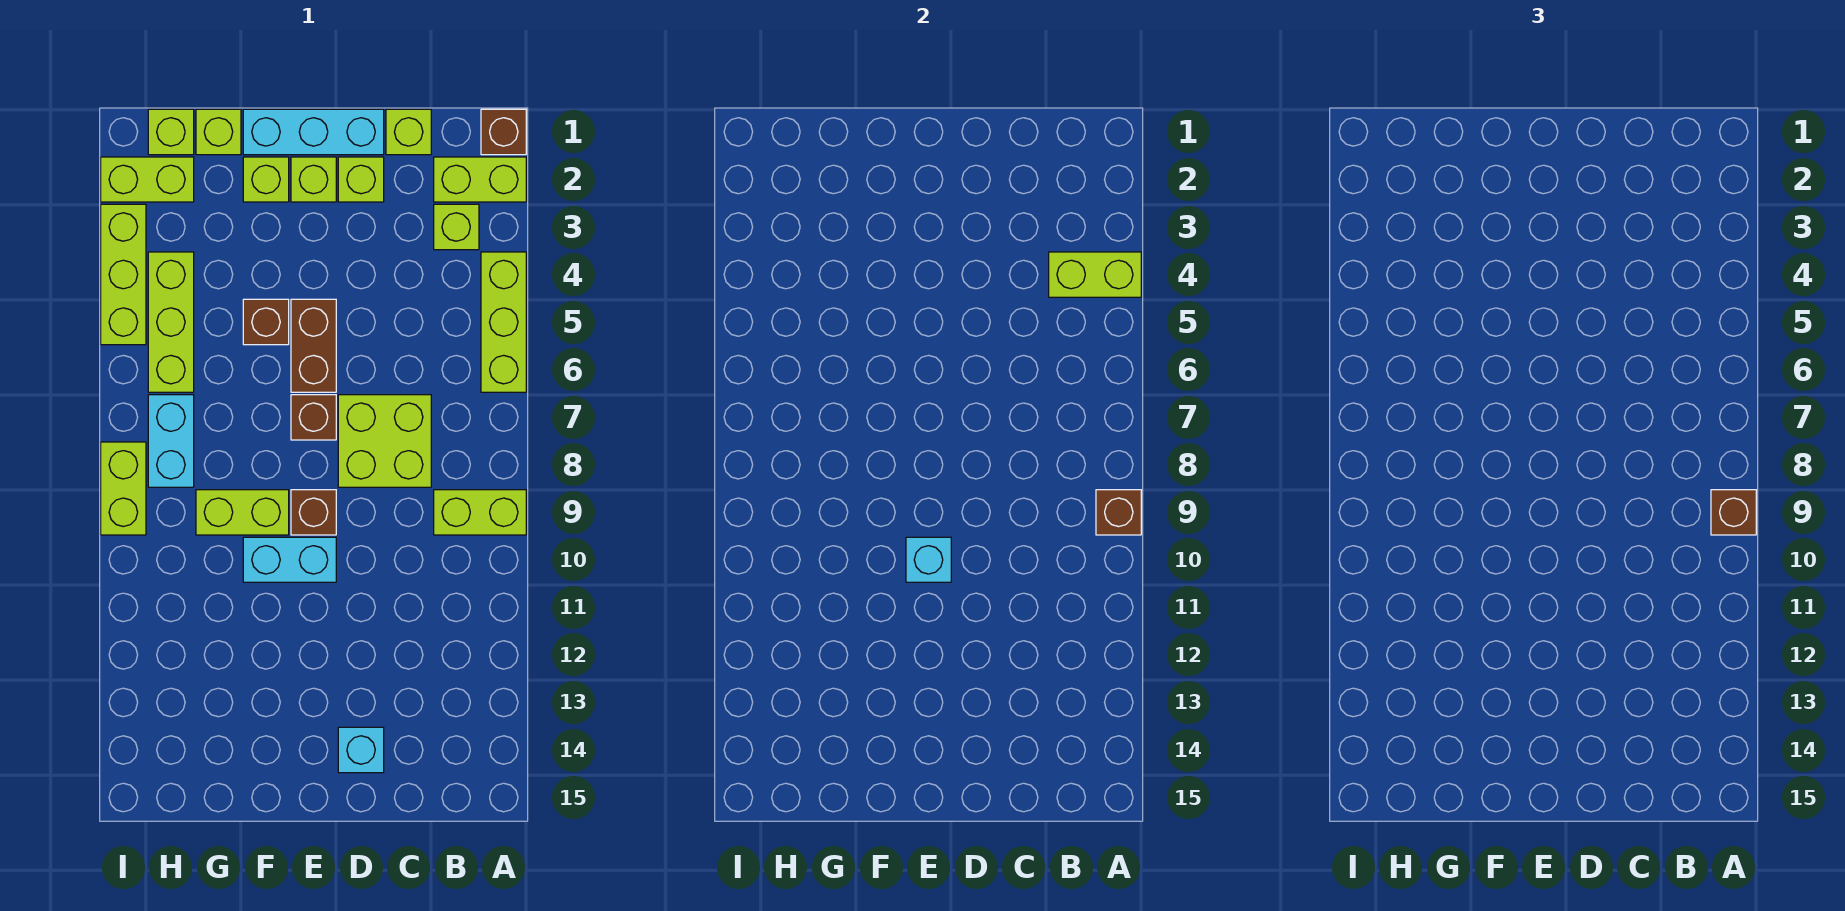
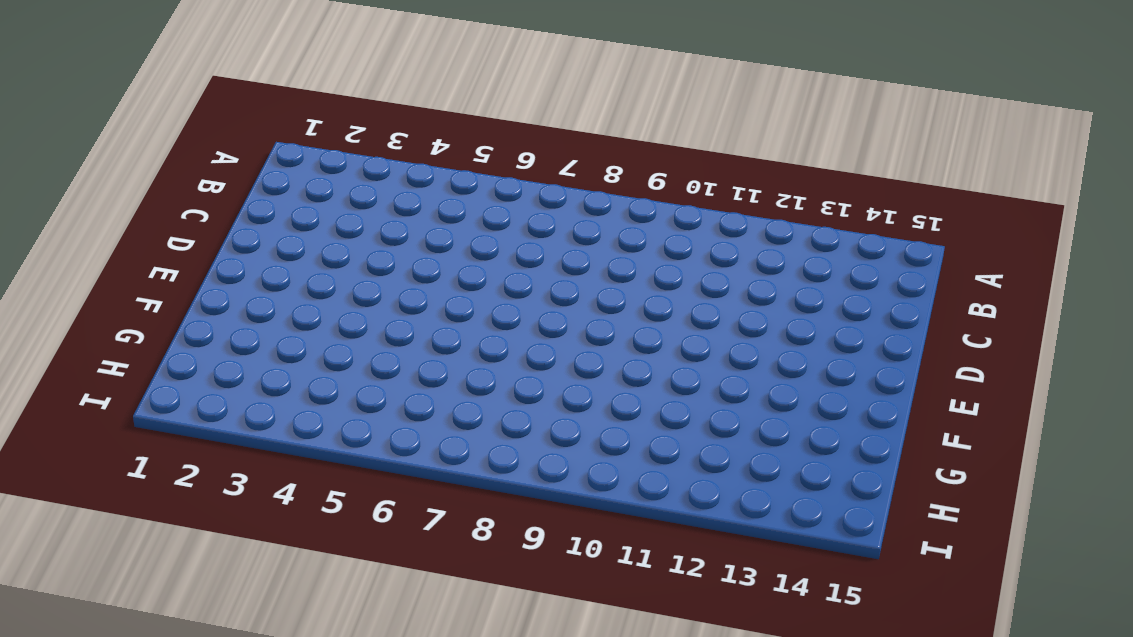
none -> brown 1x1 brick [481,109,526,155]
none -> lime 1x2 brick [434,157,526,202]
none -> lime 1x3 brick [481,252,526,392]

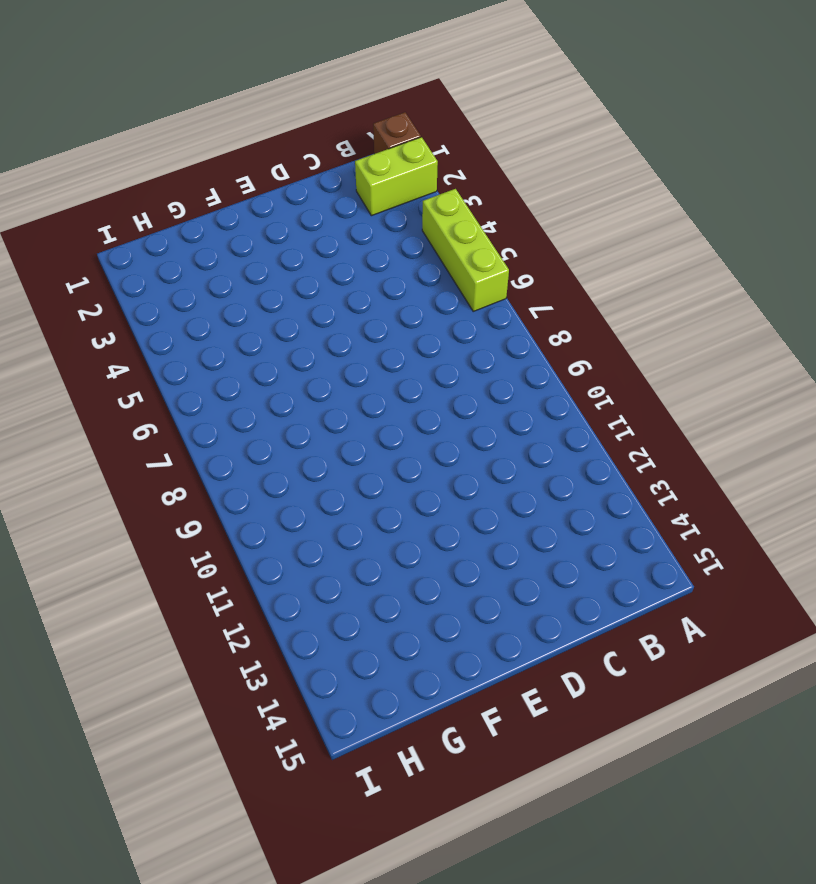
none -> lime 1x2 brick [434,490,526,535]
none -> lime 1x1 brick [434,204,479,250]
none -> lime 1x1 brick [386,109,431,155]

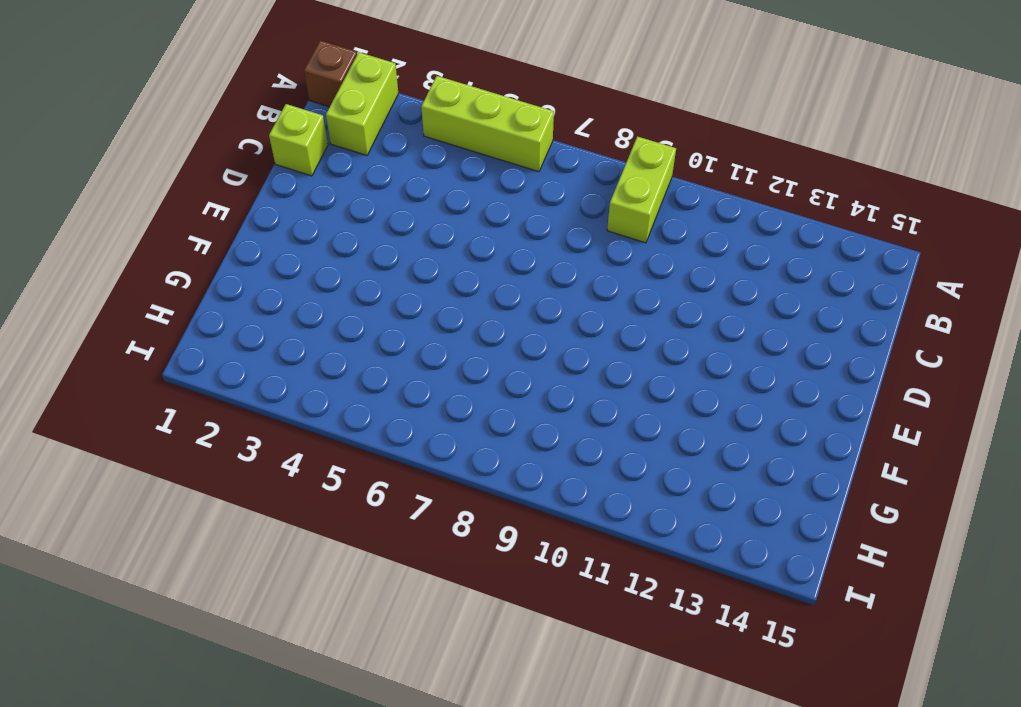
none -> lime 1x1 brick [434,204,479,250]
none -> lime 2x2 brick [338,395,431,487]
none -> cyan 1x3 brick [243,109,384,155]

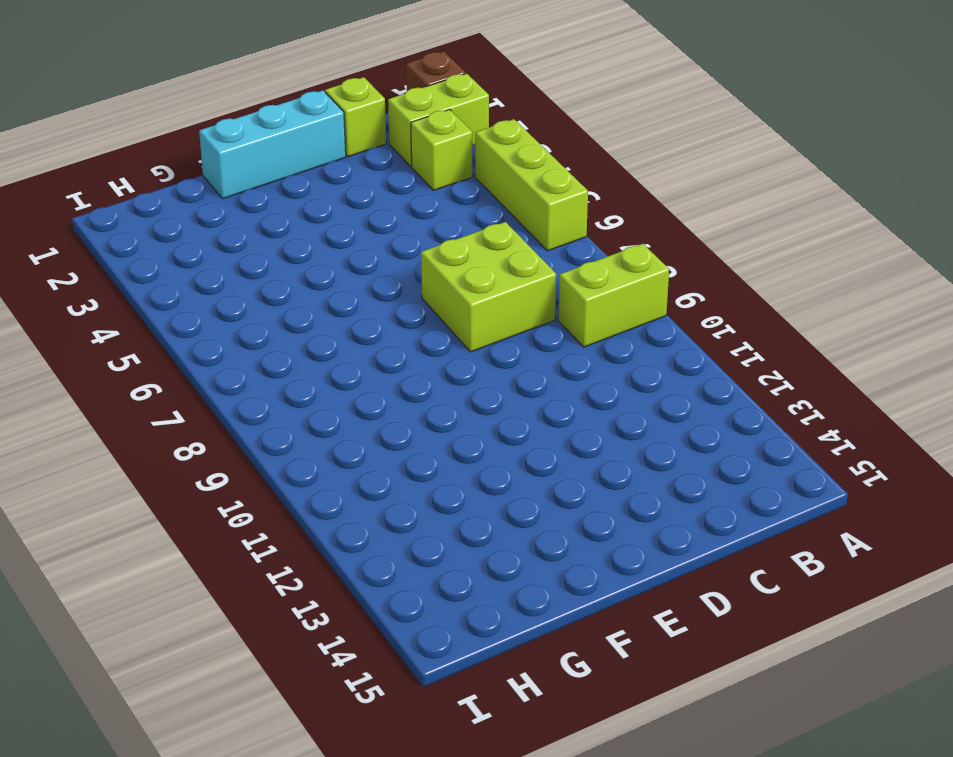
none -> lime 1x1 brick [338,157,384,202]
none -> cyan 1x1 brick [338,727,384,773]
none -> lime 1x1 brick [291,157,336,202]

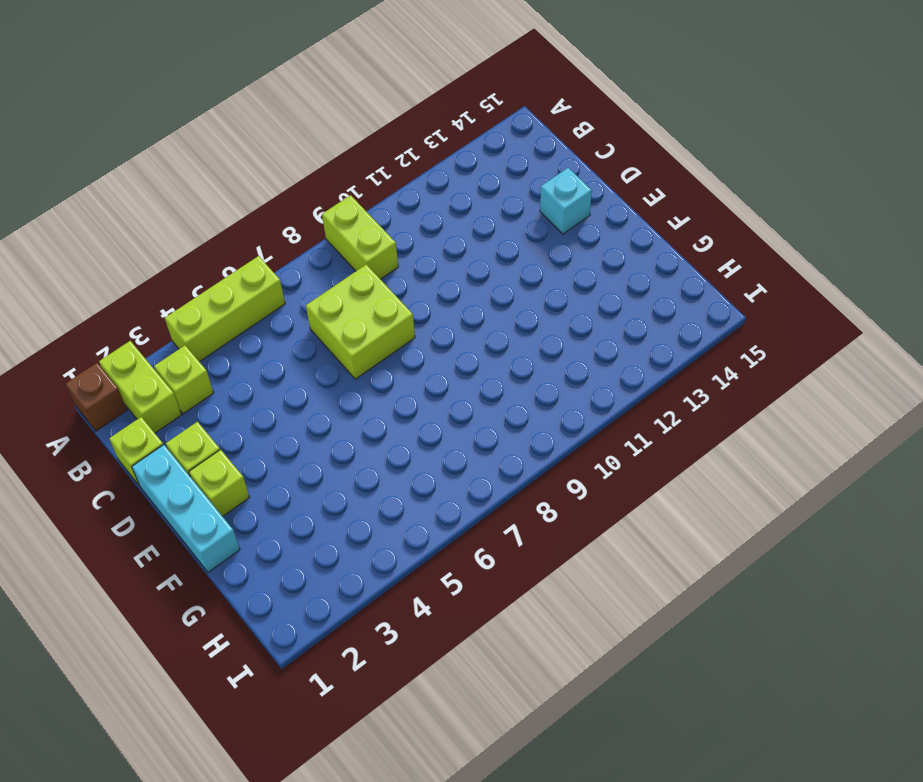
none -> brown 1x2 brick [291,299,336,392]
none -> brown 1x1 brick [291,395,336,440]
none -> brown 1x1 brick [291,490,336,535]

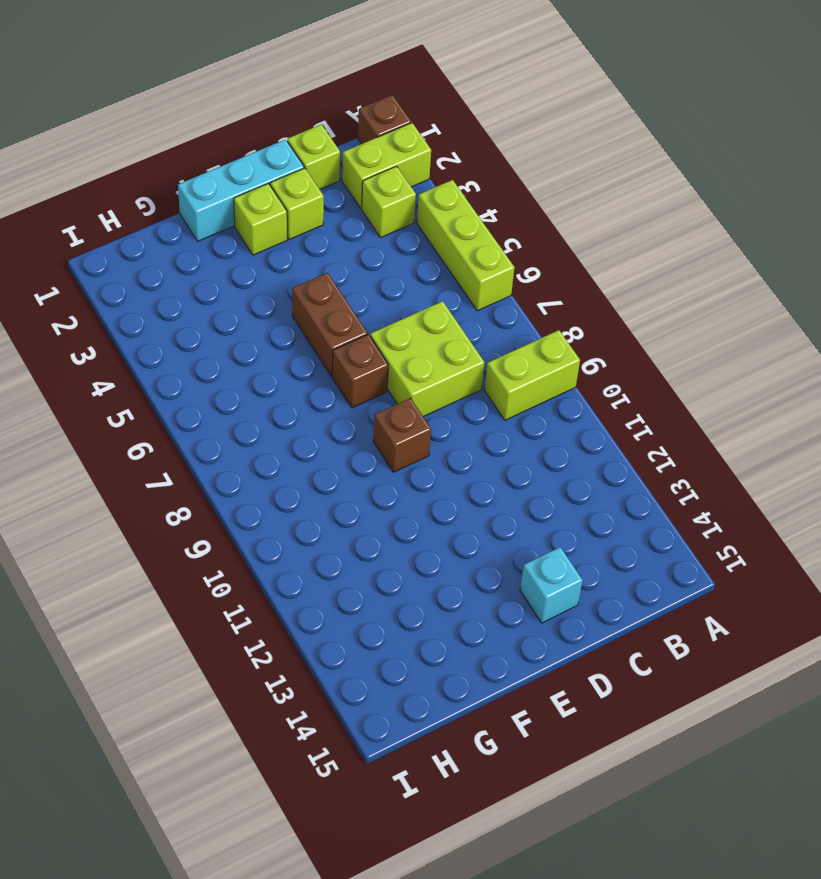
none -> cyan 1x2 brick [243,537,336,582]
none -> lime 1x1 brick [243,157,289,202]
none -> brown 1x1 brick [243,299,289,345]

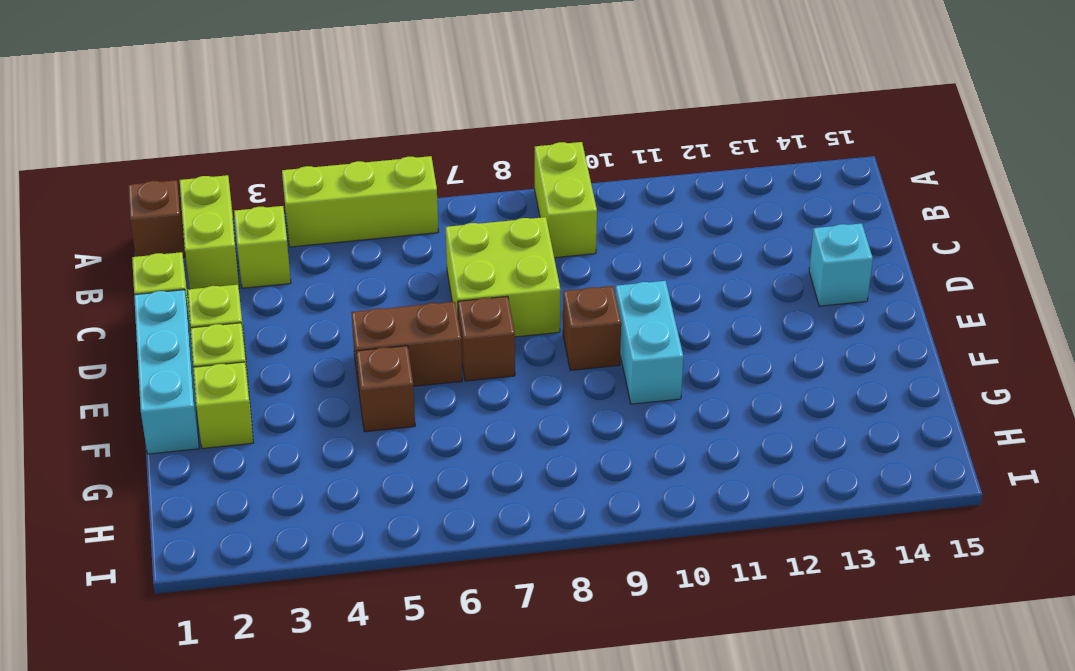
none -> lime 1x2 brick [196,490,289,535]
none -> lime 1x1 brick [196,109,241,155]
none -> lime 1x1 brick [148,109,194,155]

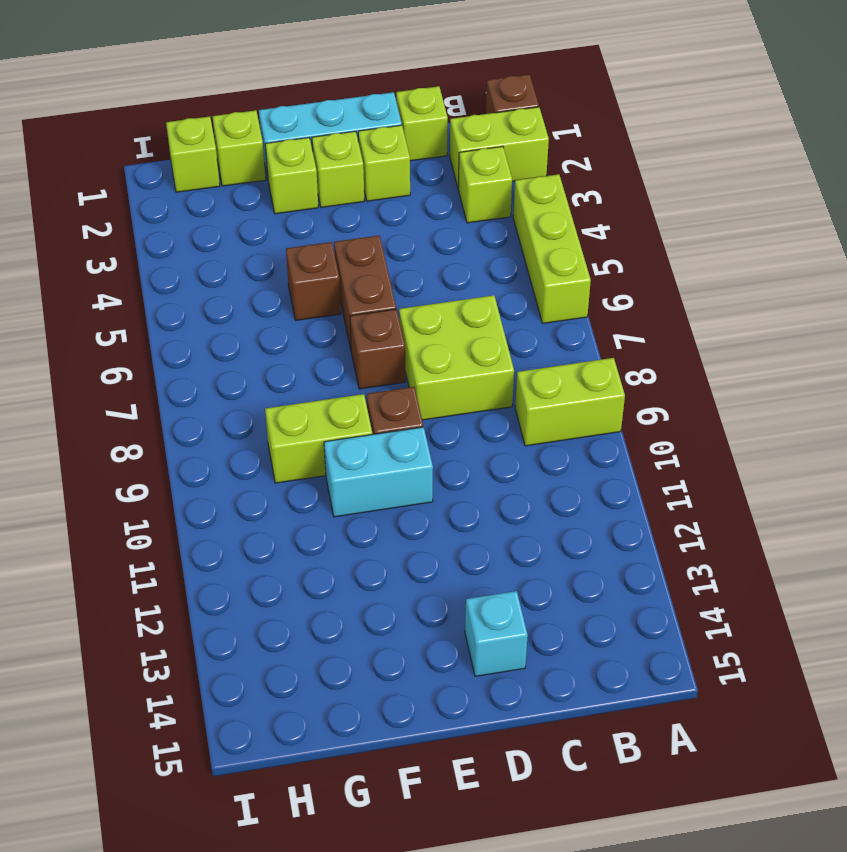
none -> lime 1x2 brick [101,157,194,202]
none -> lime 1x3 brick [148,252,194,392]
none -> cyan 1x2 brick [148,395,194,487]

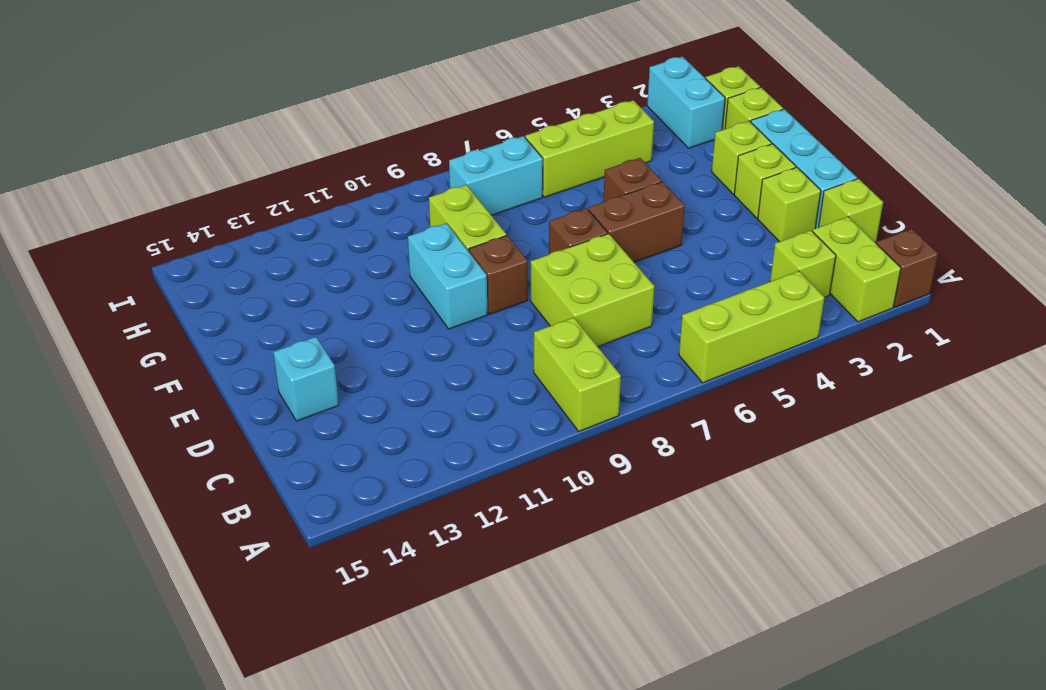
cyan 1x2 brick [647,57,725,148] -> lime 1x2 brick [101,157,194,202]
none -> lime 1x3 brick [101,204,146,345]
none -> lime 1x2 brick [101,442,146,535]
none -> lime 1x2 brick [1049,252,1141,297]

